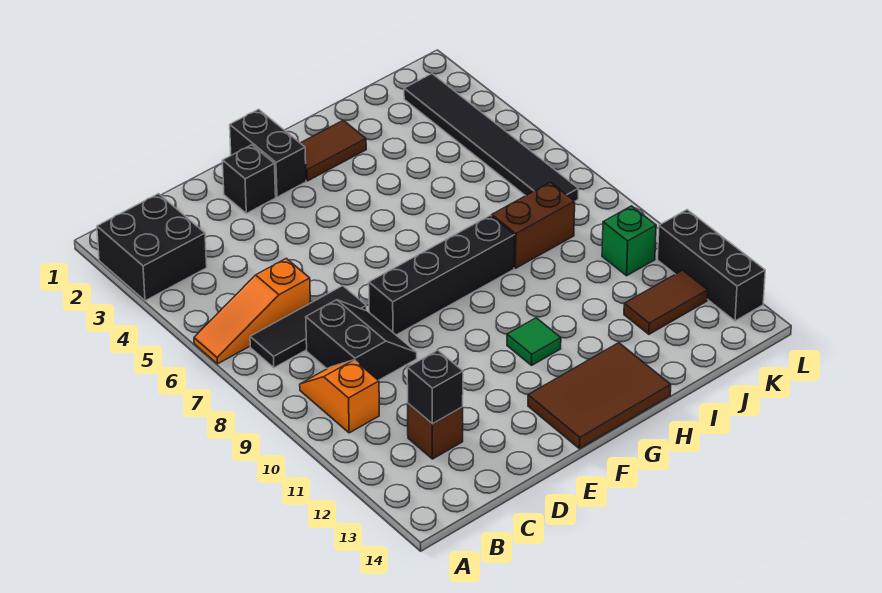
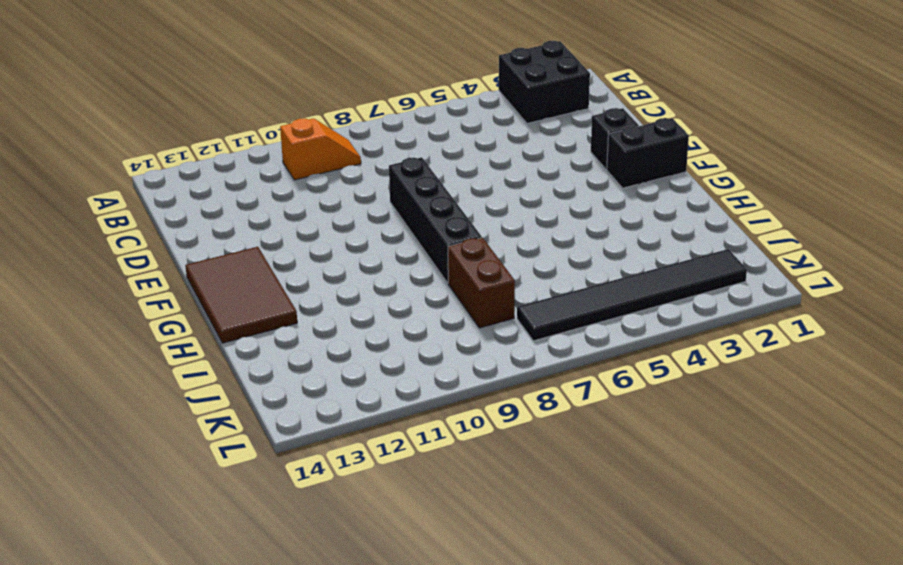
none -> orange 1x3 slope [194,258,310,364]
none -> black 1x3 tile [250,286,366,368]
none -> black 2x2 slope [306,300,417,380]

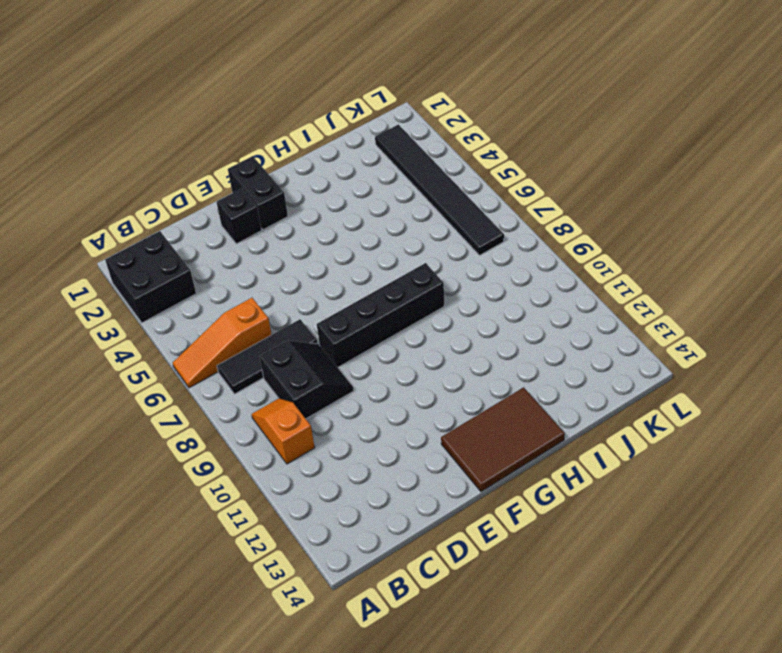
none -> brown 1x1 brick [408,404,463,459]
none -> brown 1x2 tile [301,120,366,181]
none -> green 1x1 tile [507,318,561,365]

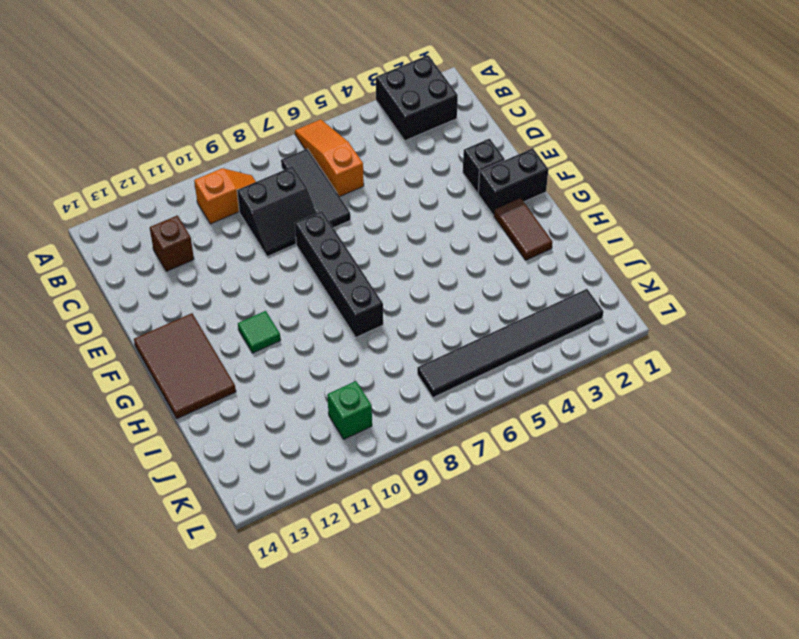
none -> brown 1x2 brick [492,182,575,268]
none -> brown 1x2 tile [624,270,708,334]
none -> black 1x3 brick [658,210,765,321]

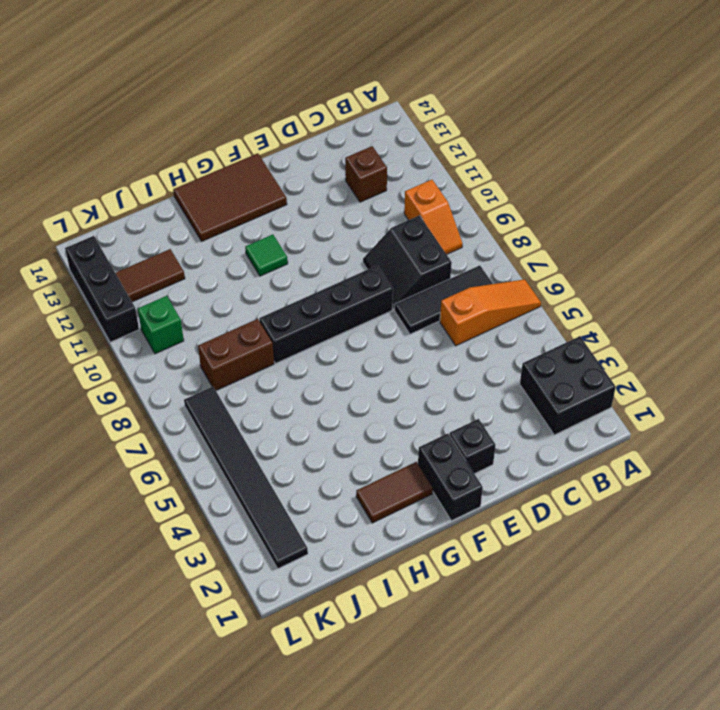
none -> black 1x1 brick [407,350,463,424]

